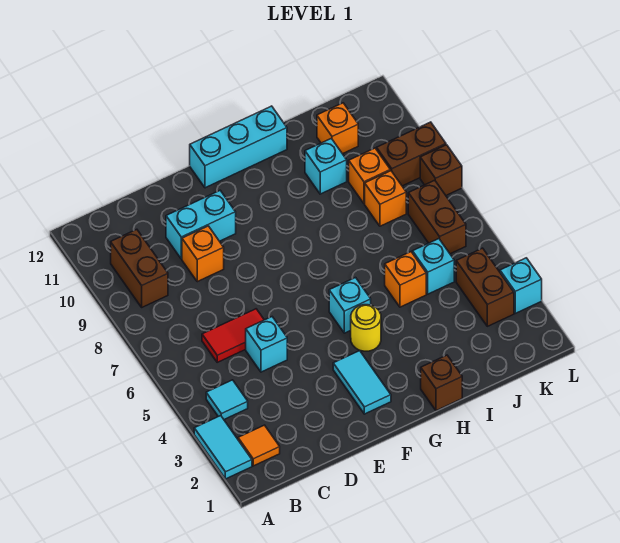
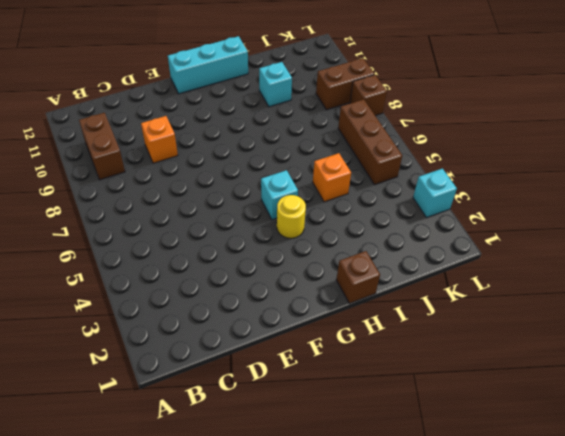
brown 1x3 brick [338,99,402,185] -> brown 1x2 brick [408,180,466,254]
none -> cyan 1x2 tile [194,416,252,479]
none -> orange 1x1 tile [238,425,280,466]
none -> cyan 1x1 tile [206,380,248,419]

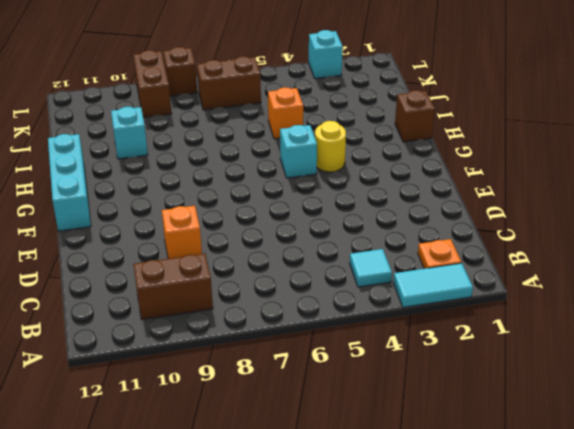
orange 1x1 plate [418,239,461,269] -> orange 1x1 tile [238,425,280,466]
none -> red 1x2 tile [202,309,264,362]
none -> cyan 1x1 brick [246,317,287,372]
none -> cyan 1x2 brick [166,191,236,259]

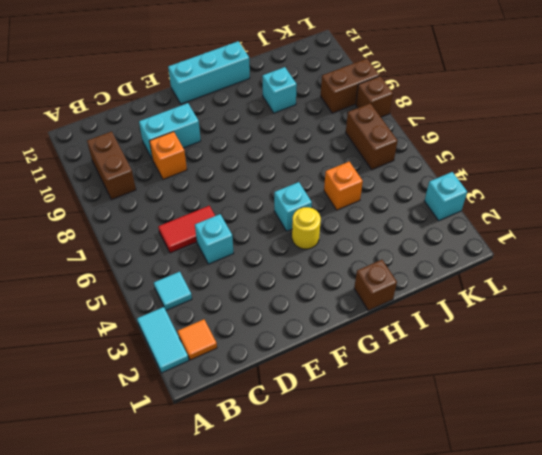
none -> cyan 1x2 tile [333,351,391,414]
none -> cyan 1x1 brick [413,239,454,294]
none -> orange 1x1 brick [365,171,406,226]

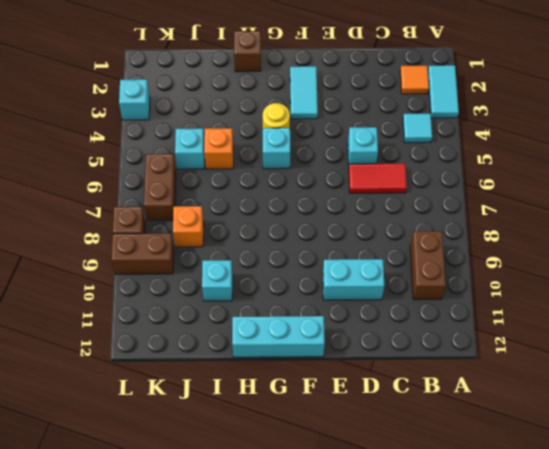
none -> orange 1x1 brick [182,226,224,282]
none -> orange 1x1 brick [349,148,390,204]
none -> orange 1x1 brick [317,103,358,154]

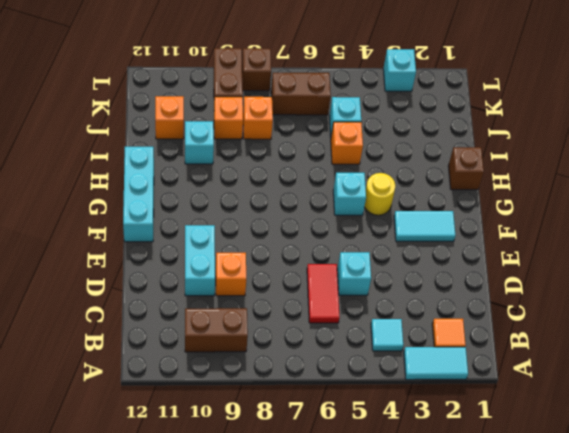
none -> brown 1x2 brick [456,248,514,326]

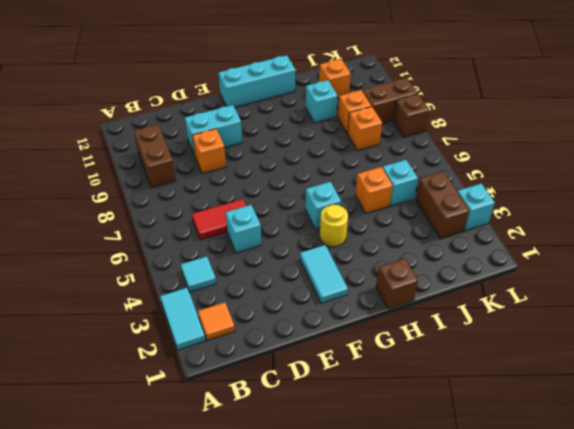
none -> brown 1x2 brick [408,180,466,254]

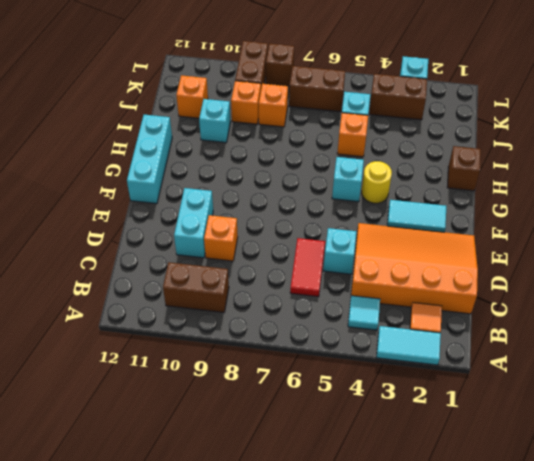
orange 3x4 slope [351,223,478,314] -> none

